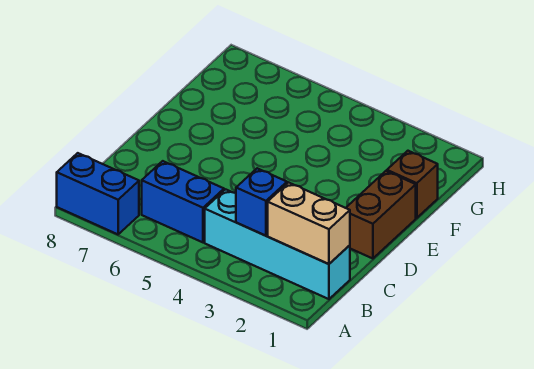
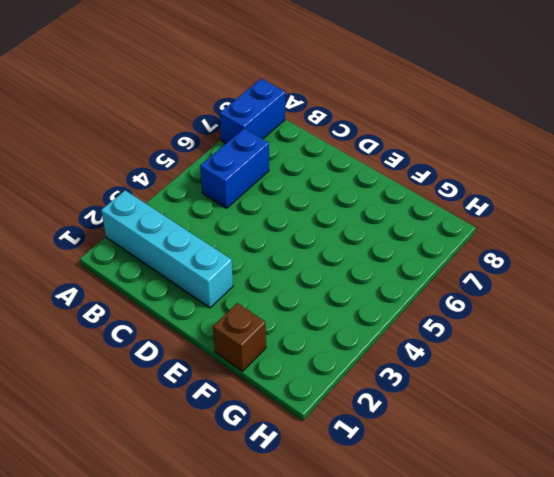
cyan 1x4 brick [101,190,233,308] -> cyan 1x4 brick turned to [205,189,350,299]
none -> brown 1x2 brick [346,171,416,259]
none -> tan 1x2 brick [268,182,350,264]

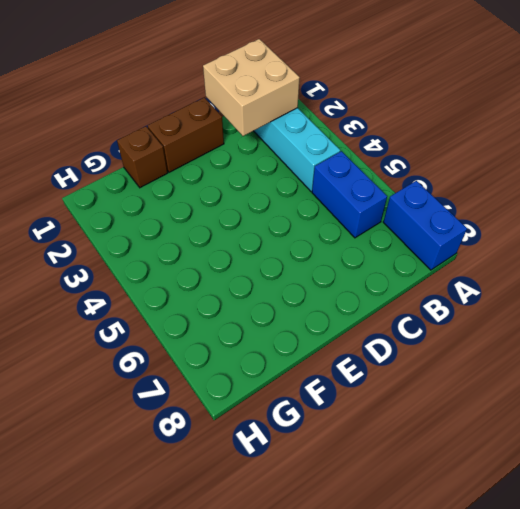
tan 2x2 brick [203,39,300,136] -> tan 1x2 brick [268,182,350,264]
none -> blue 1x1 brick [236,168,287,236]

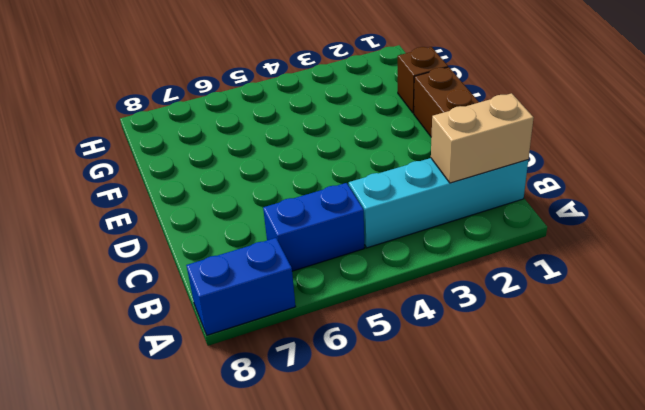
none -> blue 1x1 brick [236,168,287,236]

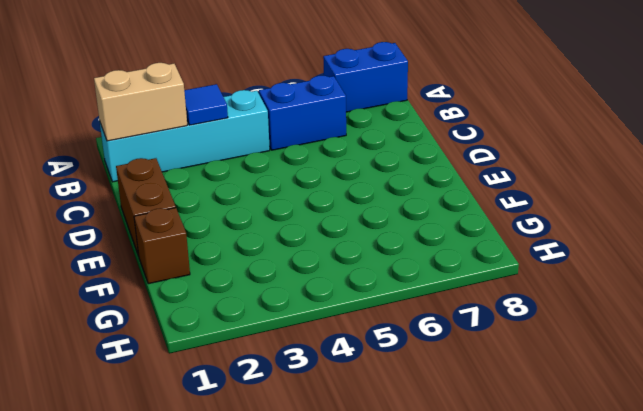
blue 1x1 tile [184,84,228,125] -> blue 1x1 brick [236,168,287,236]

